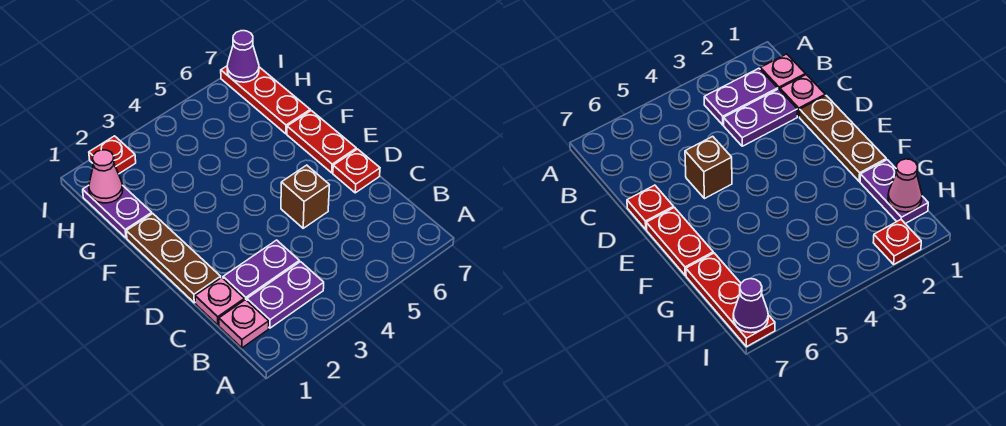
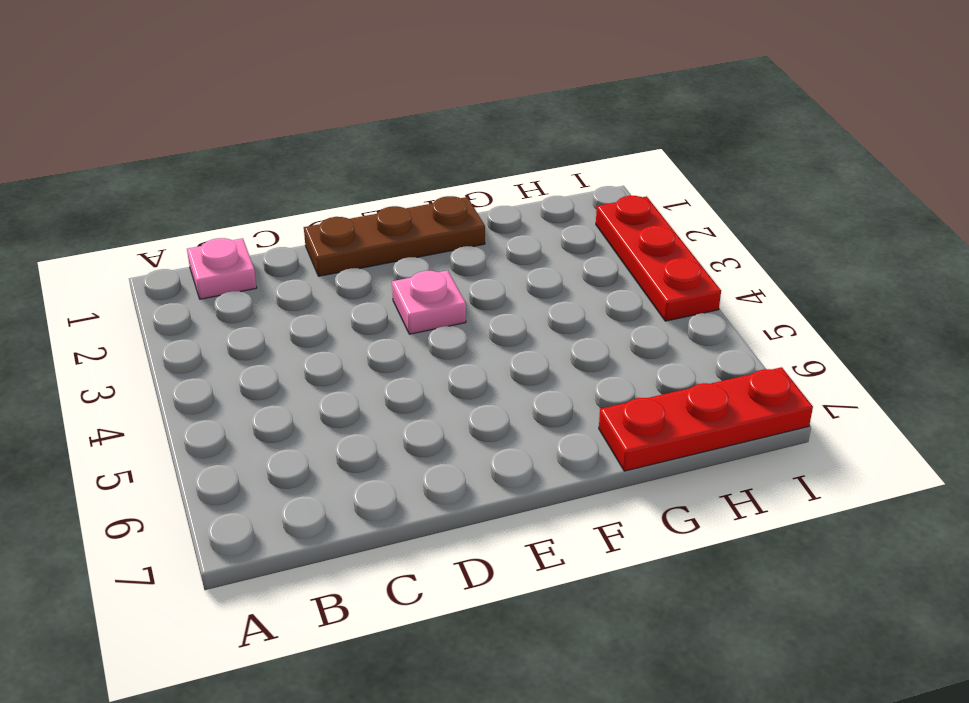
pink 1x1 plate [392,270,466,334] -> pink 1x1 plate moved to [195,278,244,325]
red 1x3 plate [596,196,721,321] -> red 1x1 plate [89,136,136,174]
none -> purple 1x2 plate [247,262,324,328]
none -> purple 1x2 plate [223,240,299,300]
none -> brown 1x1 brick [281,165,329,228]

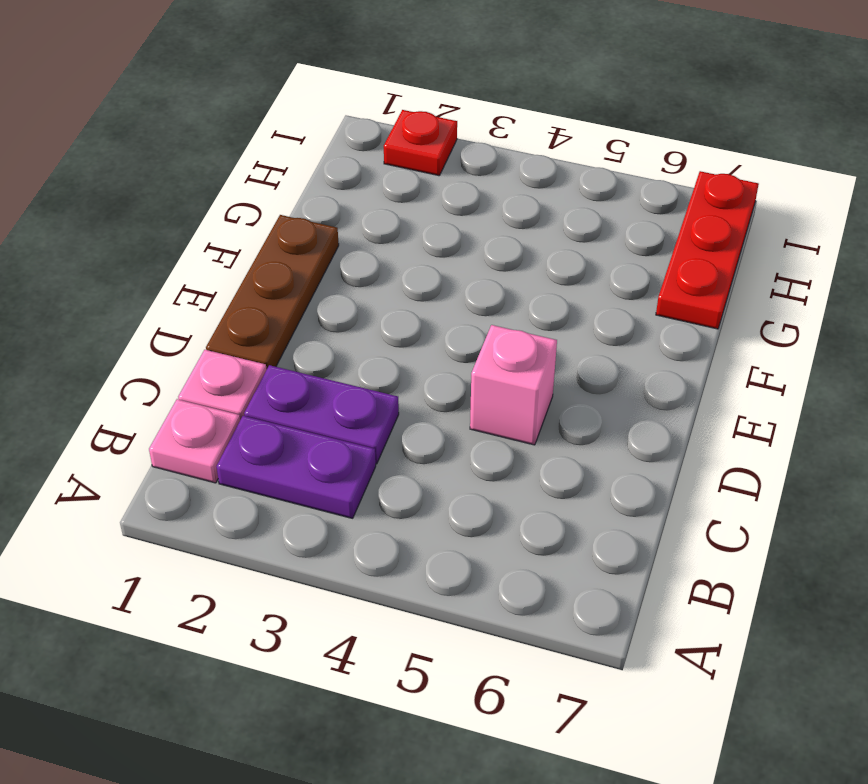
pink 1x1 brick [470,325,557,445] -> brown 1x1 brick [281,165,329,228]
none -> red 1x1 plate [333,149,380,193]
none -> red 1x2 plate [287,111,356,173]
none -> purple 1x2 plate [83,185,152,238]

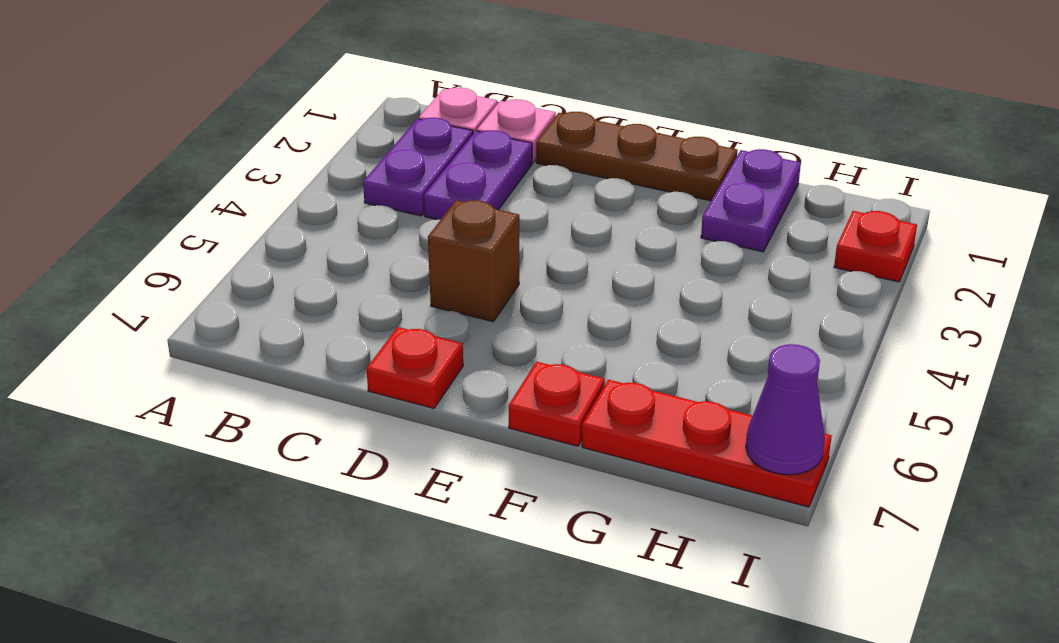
red 1x1 plate [509,362,605,446] -> red 1x2 plate [287,111,356,173]
purple 1x2 plate [701,149,801,252] -> purple 1x2 plate turned to [83,185,152,238]
none -> pink 1x1 cone [89,150,123,203]

